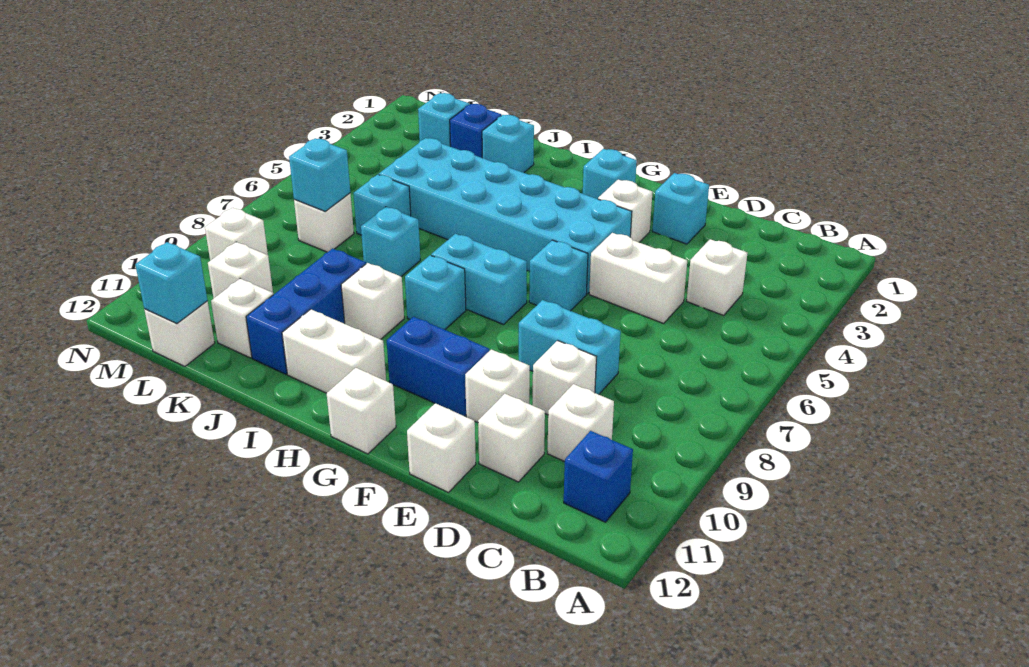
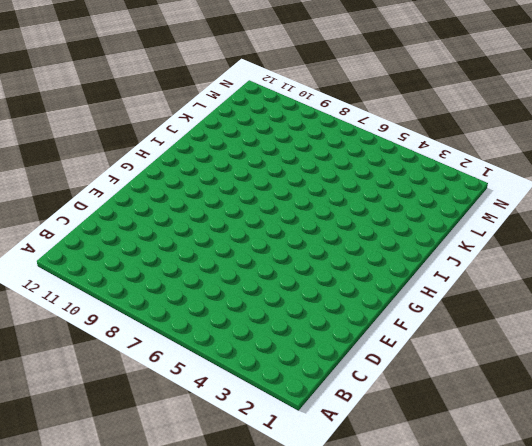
none -> blue 1x1 brick [564,431,633,522]
none -> white 1x1 brick [687,239,747,315]
none -> white 1x1 brick [547,384,614,461]
none -> white 1x2 brick [589,233,687,323]

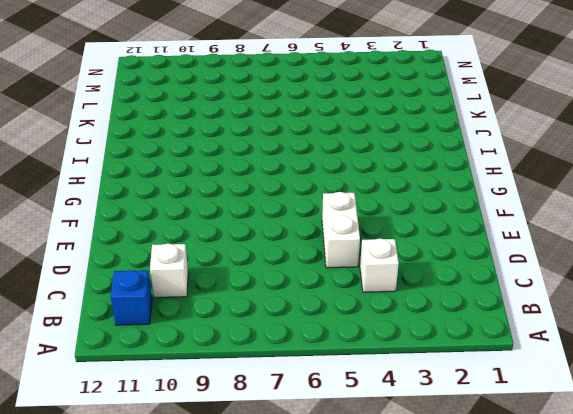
none -> cyan 1x2 brick [519,300,621,395]
none -> white 1x1 brick [533,341,596,415]
none -> white 1x1 brick [478,394,545,482]
none -> cyan 1x1 brick [652,173,709,244]

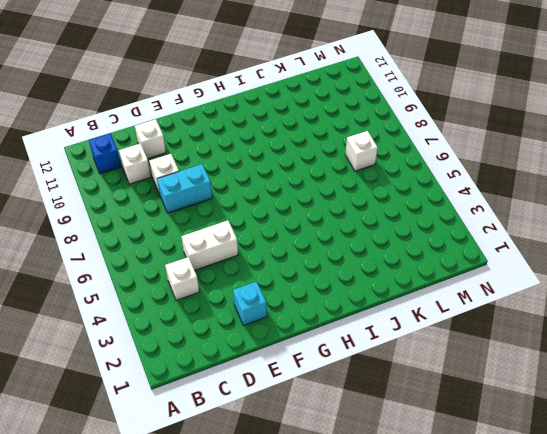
none -> white 1x1 brick [465,349,530,422]
none -> white 1x1 brick [407,403,476,493]
none -> white 1x1 brick [598,180,653,242]
none -> cyan 2x6 brick [379,138,632,294]

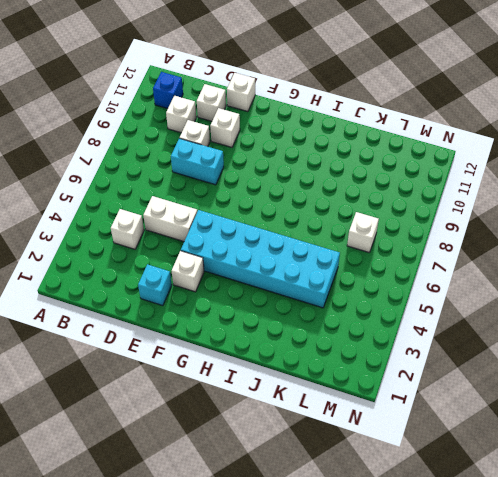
none -> cyan 1x1 brick [529,240,588,311]
none -> blue 1x2 brick [387,317,489,416]
none -> cyan 1x1 brick [583,149,637,199]
none -> cyan 1x2 brick [431,234,527,325]

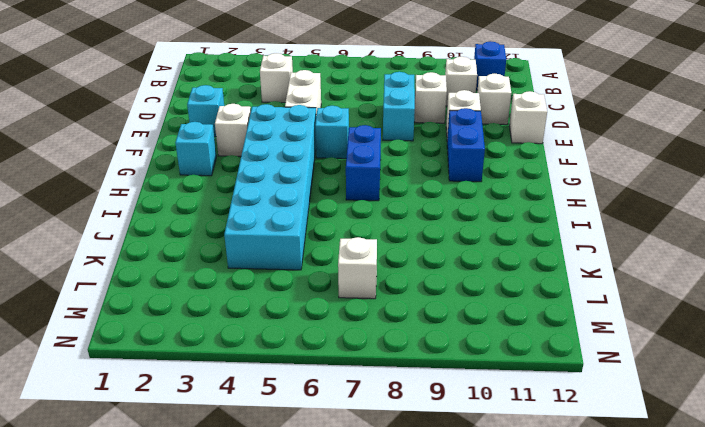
blue 1x2 brick [346,125,381,201] -> cyan 1x2 brick [431,234,527,325]
none -> white 1x1 brick [327,368,396,454]
none -> cyan 1x1 brick [405,255,466,330]
none -> white 1x2 brick [282,309,386,393]
none -> white 1x1 brick [341,263,404,339]

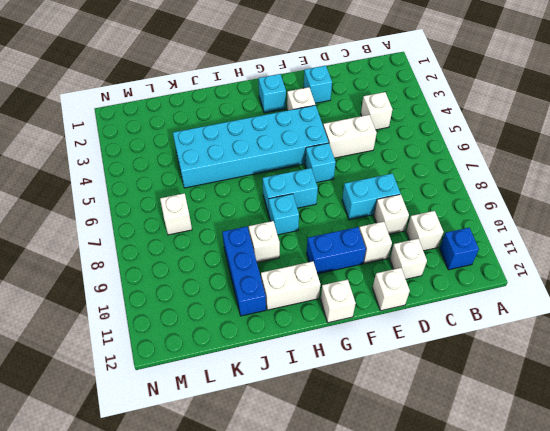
none -> cyan 1x1 brick [482,115,534,173]
none -> cyan 1x1 brick [361,207,420,277]
none -> blue 1x1 brick [450,104,501,158]
none -> cyan 1x1 brick [353,175,411,235]

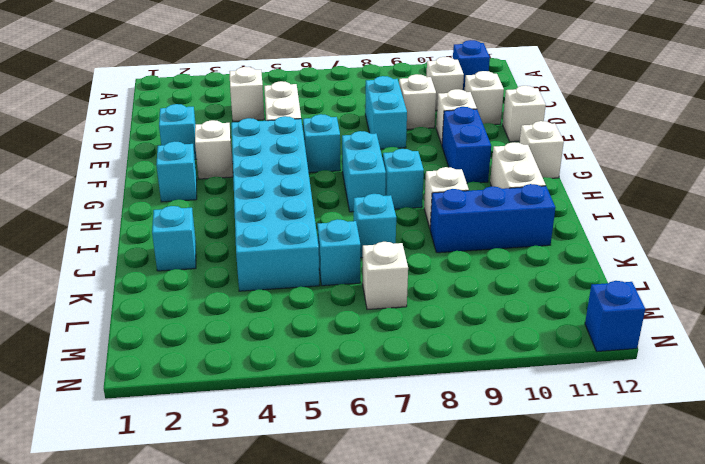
blue 1x1 brick [585,281,645,351] -> blue 1x1 brick moved to [450,104,501,158]
none -> white 1x1 brick [211,279,273,358]
none -> cyan 1x1 brick [418,93,469,147]
none -> white 1x1 brick [208,242,273,298]
none -> white 1x1 brick [144,301,215,366]

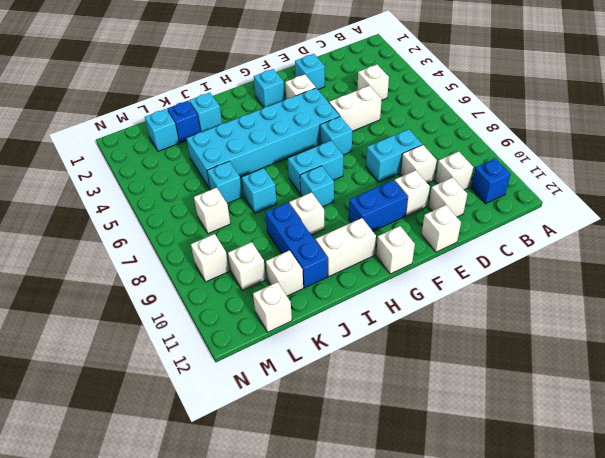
none -> cyan 1x1 brick [289,138,350,212]
none -> cyan 1x1 brick [135,242,208,324]

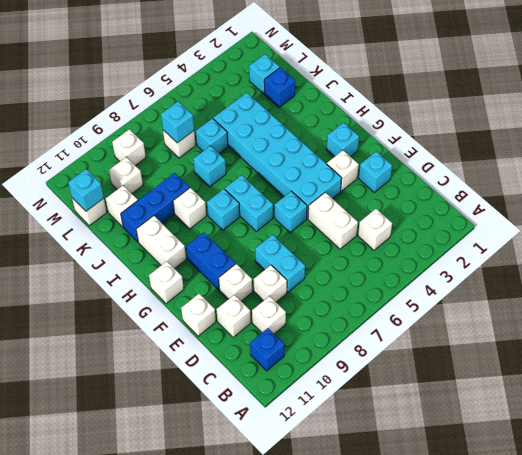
none -> cyan 1x1 brick [482,115,534,173]

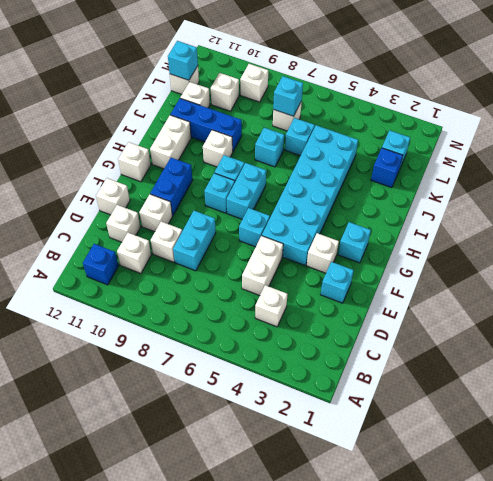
cyan 1x1 brick [204,173,235,213] -> cyan 1x1 brick moved to [482,115,534,173]

